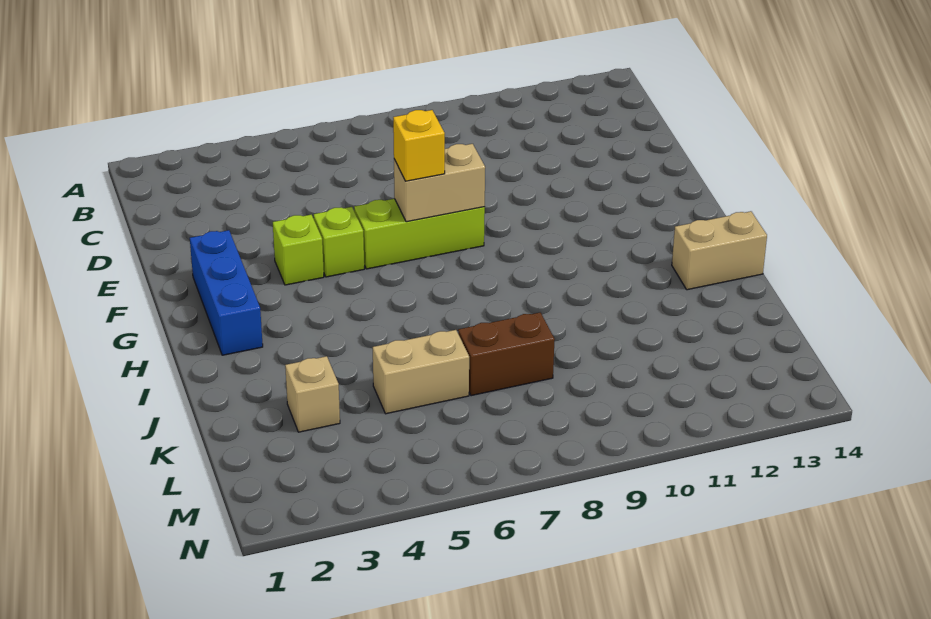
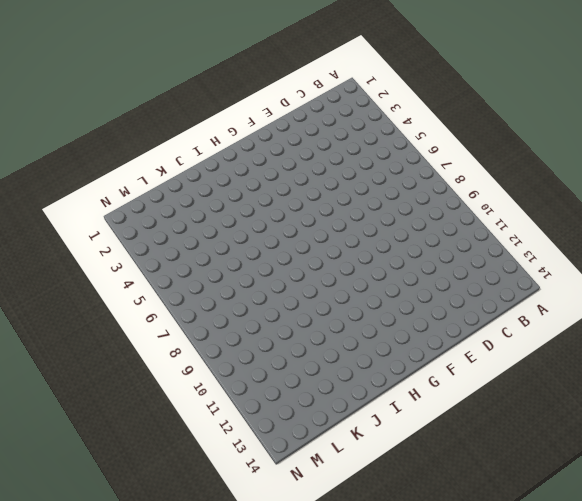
none -> blue 1x3 brick [190,230,263,355]
none -> lime 1x1 brick [273,215,324,285]

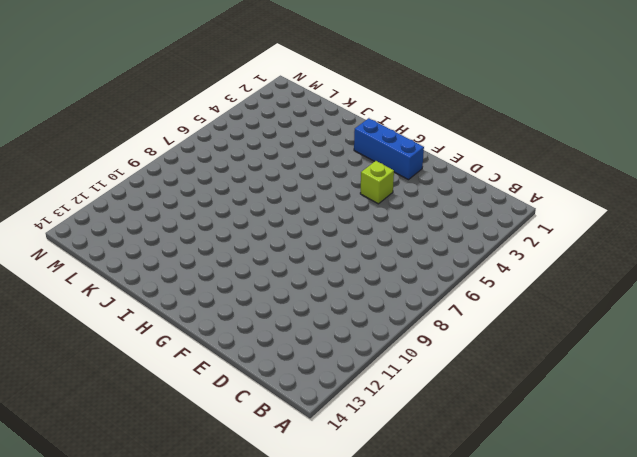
none -> lime 1x1 brick [314,207,364,277]
none -> lime 1x3 brick [354,199,485,269]

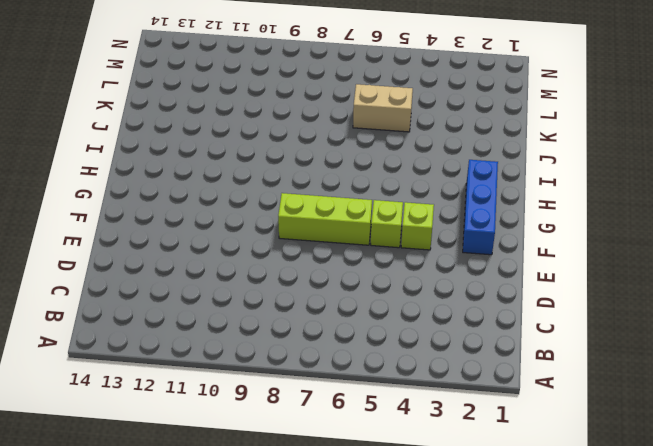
none -> tan 1x2 brick [672,211,767,290]
none -> tan 1x1 brick [285,356,340,432]

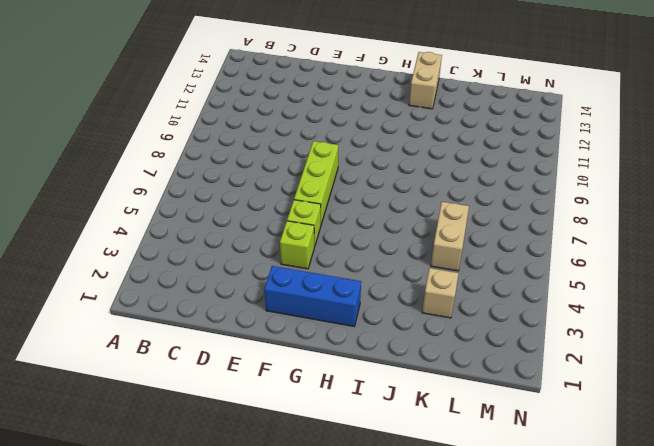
none -> brown 1x2 brick [458,313,555,396]
none -> tan 1x2 brick [394,144,485,222]

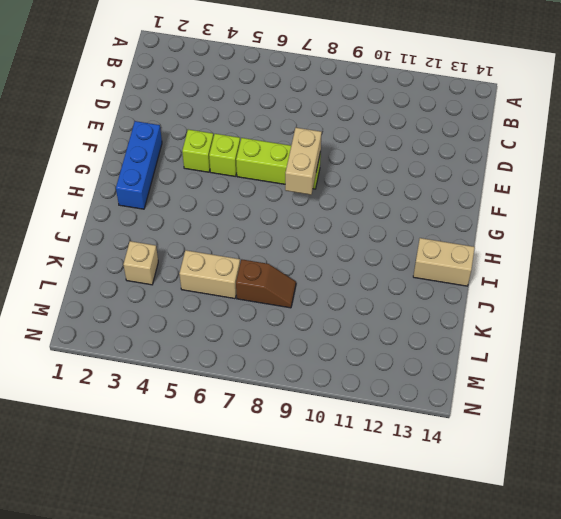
tan 1x2 brick [285,128,322,195] -> tan 1x2 brick turned to [394,144,485,222]
brown 1x2 slope [236,259,296,308] -> brown 1x2 brick [458,313,555,396]
none -> yellow 1x1 brick [393,110,445,181]

